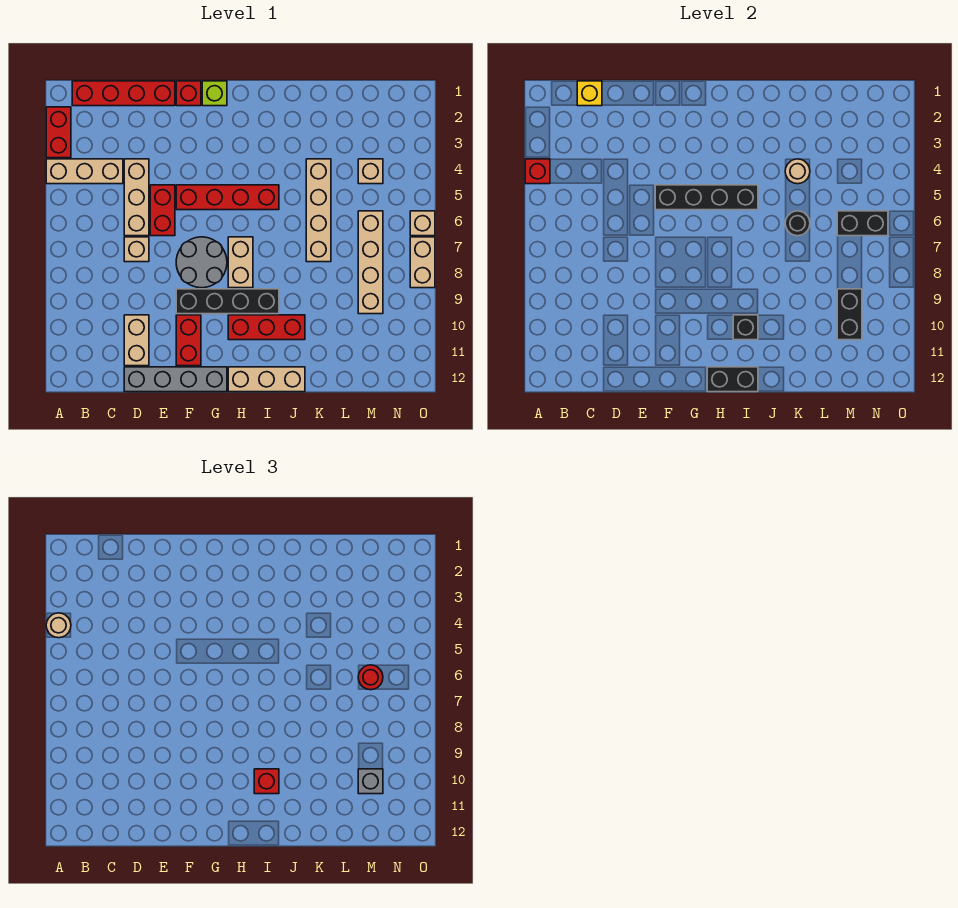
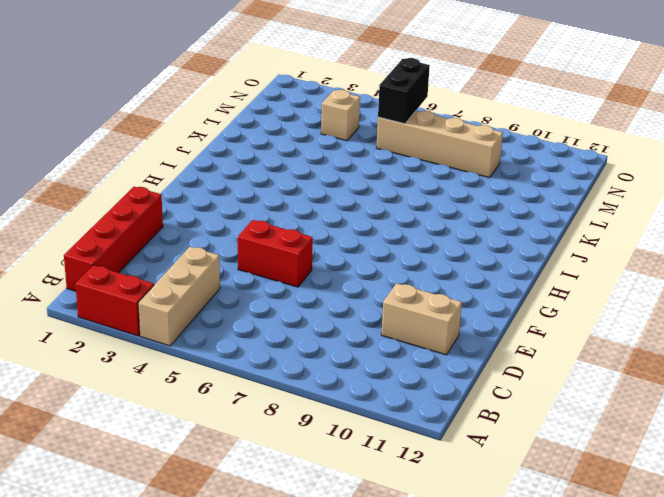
none -> tan 1x3 brick [124,159,149,236]
none -> tan 1x1 brick [124,237,149,262]
none -> grey 1x4 brick [124,367,227,392]
none -> red 1x1 brick [176,81,201,106]

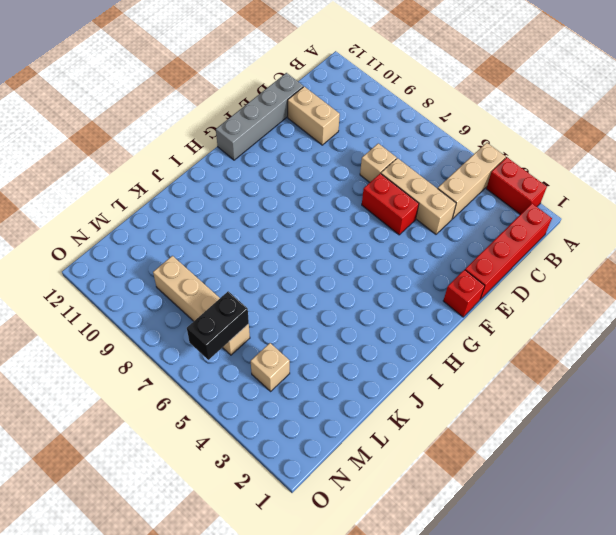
none -> red 1x4 brick [176,185,279,210]
none -> grey 2x2 round brick [176,237,227,288]
none -> black 1x4 brick [176,289,279,314]
none -> red 1x2 brick [176,315,201,366]

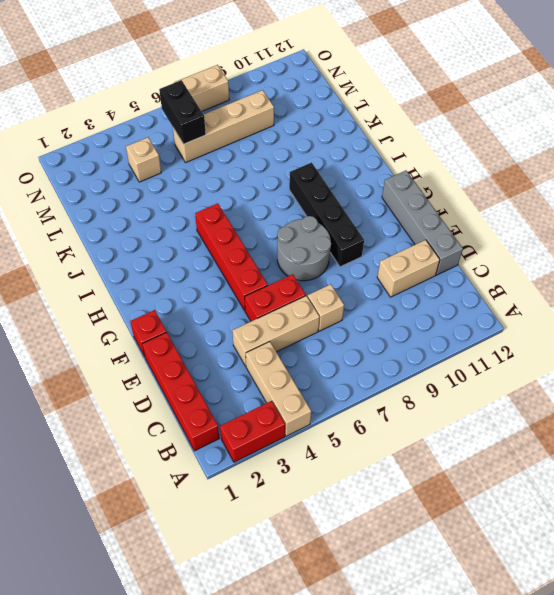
none -> red 1x2 brick [176,315,201,366]
none -> lime 1x1 brick [202,81,227,106]
none -> tan 1x2 brick [228,237,253,288]
none -> red 1x3 brick [228,315,305,340]

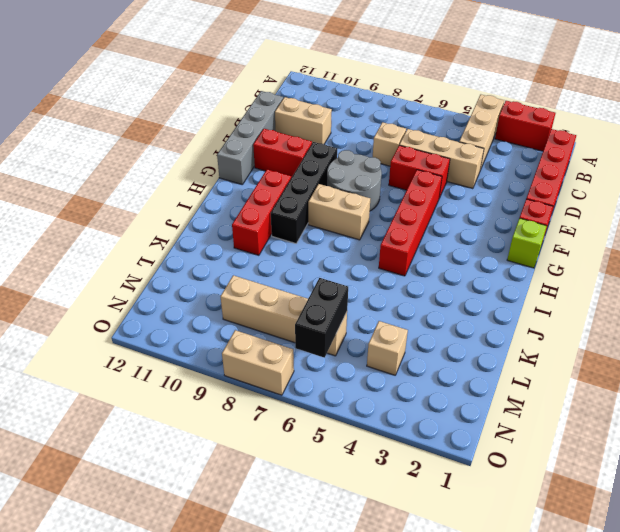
none -> tan 1x3 brick [228,367,305,392]
none -> tan 1x4 brick [306,159,331,262]
none -> tan 1x1 brick [410,211,435,236]
none -> red 1x1 brick [525,159,550,184]

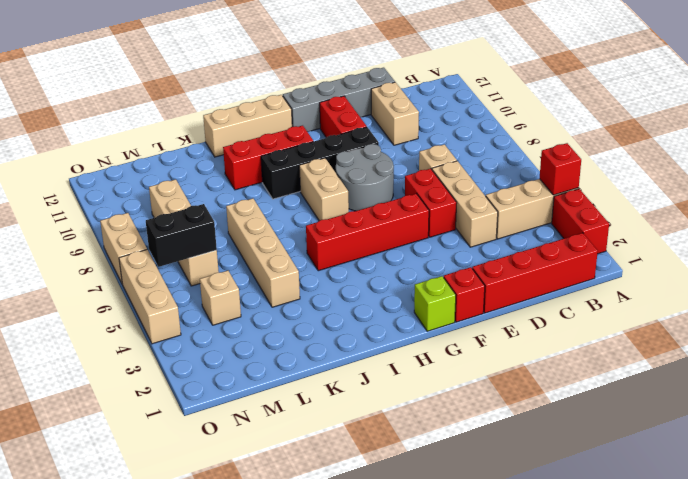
tan 1x3 brick [119,250,181,344] -> tan 1x1 brick [410,211,435,236]
none -> yellow 1x1 brick [577,81,602,106]
none -> black 1x4 brick [655,185,758,210]
none -> black 1x2 brick [707,367,758,392]
none -> black 1x1 brick [733,315,758,340]

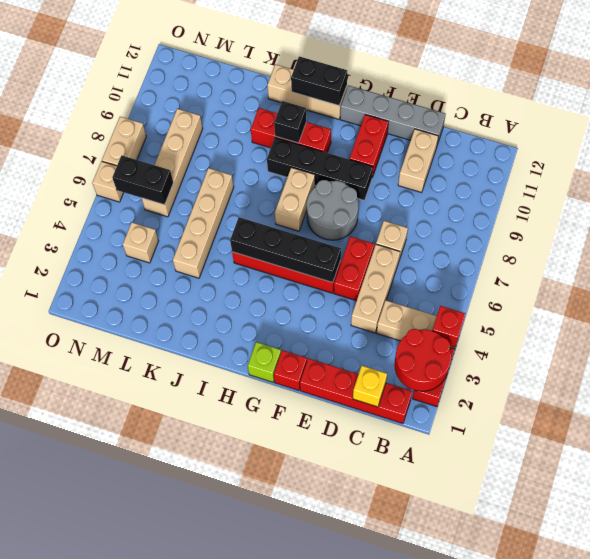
red 2x2 round brick [394,329,451,391] -> none
none -> tan 1x1 round brick [785,159,810,184]
none -> black 1x1 round brick [785,211,810,236]
none -> black 1x2 brick [837,289,862,340]
none -> tan 1x1 round brick [46,613,71,638]

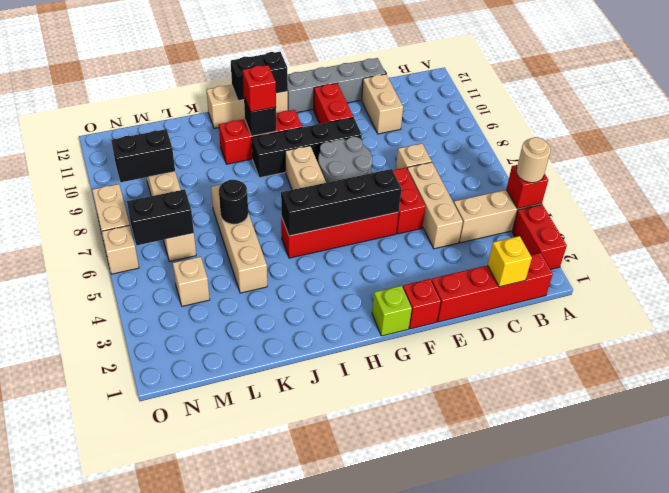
black 1x2 brick [111,129,175,182] -> black 1x2 brick turned to [837,289,862,340]
none -> tan 1x1 round brick [785,159,810,184]
none -> red 1x1 round brick [358,665,383,690]
none -> grey 1x1 brick [358,769,383,794]

